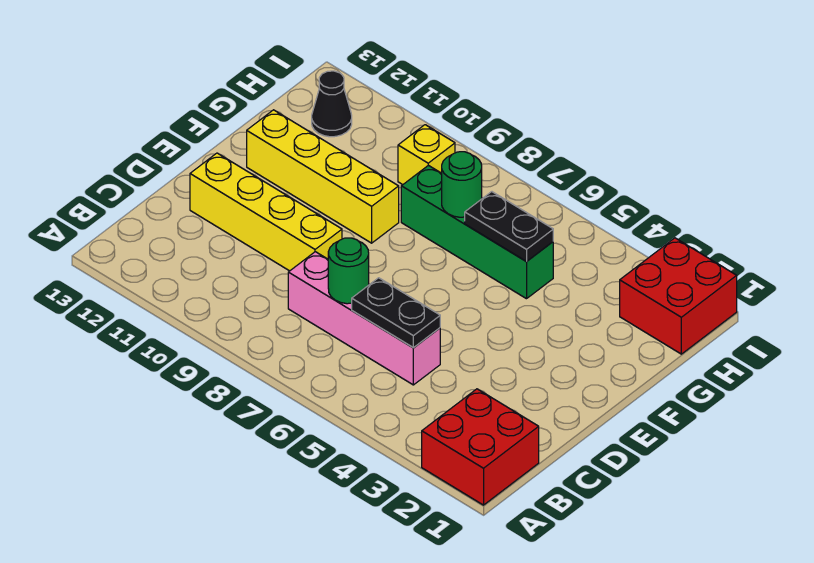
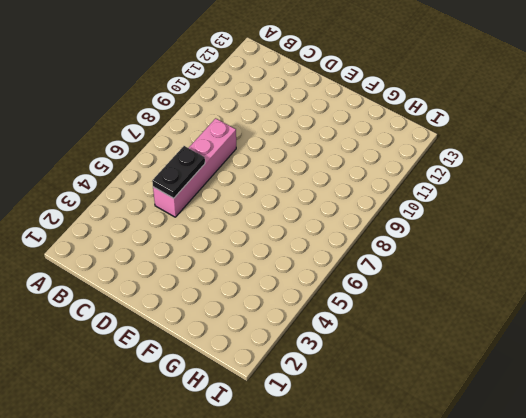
none -> red 2x2 brick [422,389,539,505]
none -> yellow 1x4 brick [190,153,342,271]
none -> yellow 1x4 brick [247,110,399,243]

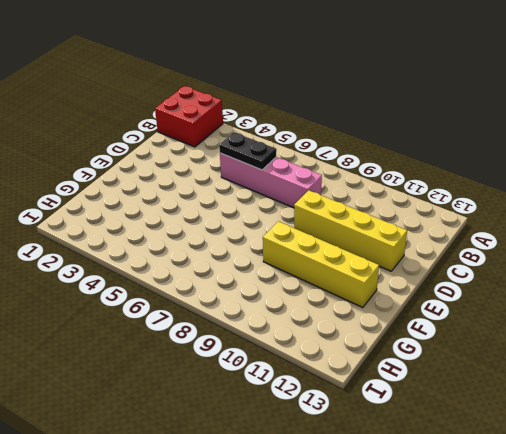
none -> green 1x4 brick [401,165,553,299]
none -> red 2x2 brick [620,238,737,354]
none -> yellow 1x1 brick [398,125,455,185]

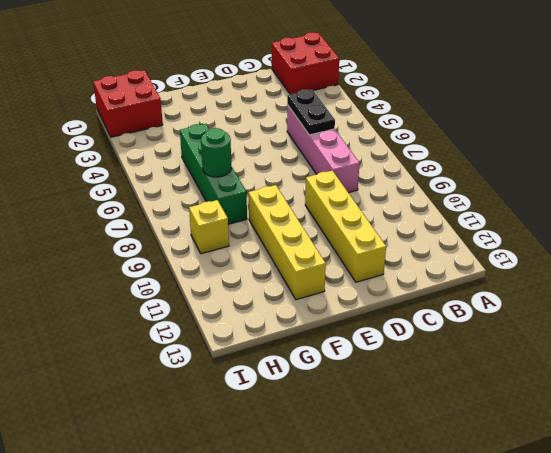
none -> black 1x1 cone [312,71,352,137]
none -> green 1x1 round brick [328,238,369,304]
none -> black 1x2 plate [465,192,553,262]

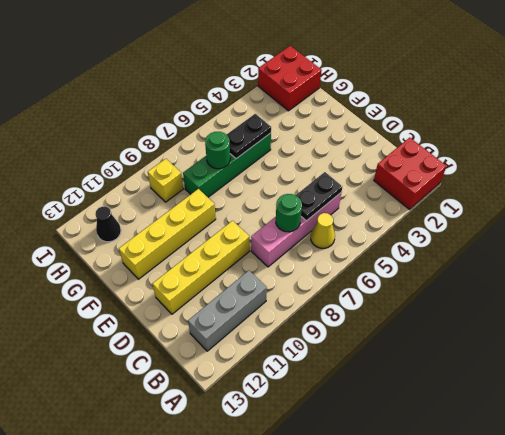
yellow 1x1 cone [311,213,335,248] -> none
grey 1x3 brick [188,271,267,351] -> none

